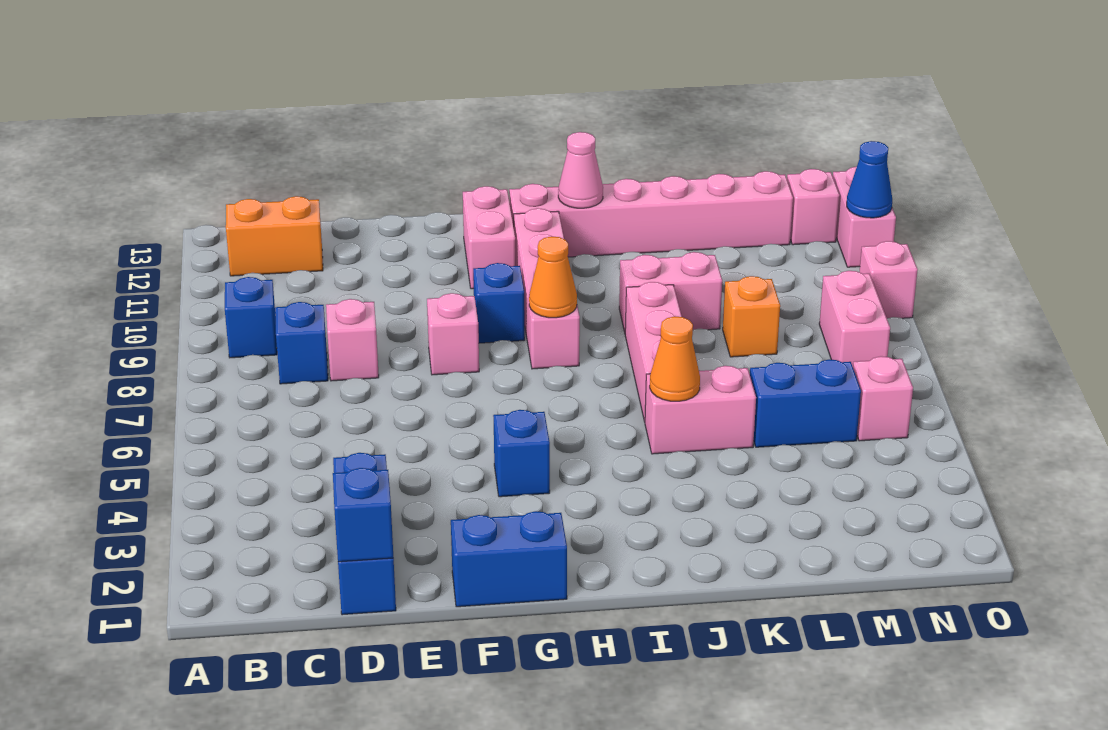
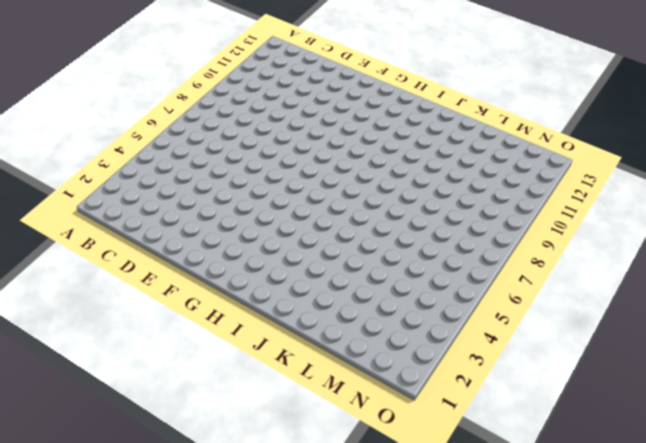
none -> blue 1x1 brick [225,277,277,358]
none -> orange 1x2 brick [226,196,323,276]
none -> blue 1x1 brick [275,302,328,384]

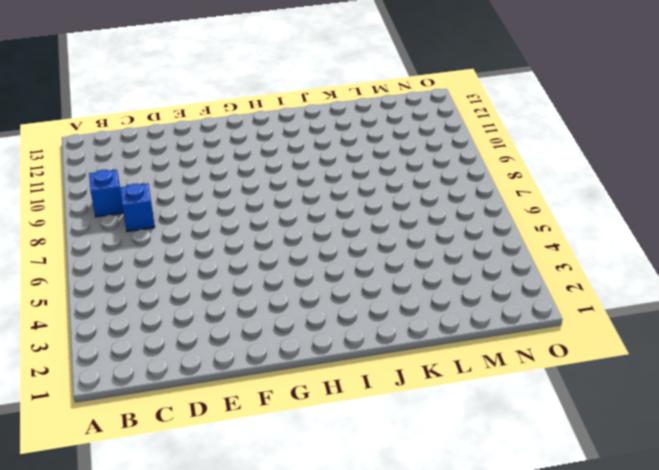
none -> orange 1x2 brick [226,196,323,276]
none -> blue 1x3 brick [333,453,396,615]
none -> pink 1x1 brick [326,299,379,381]

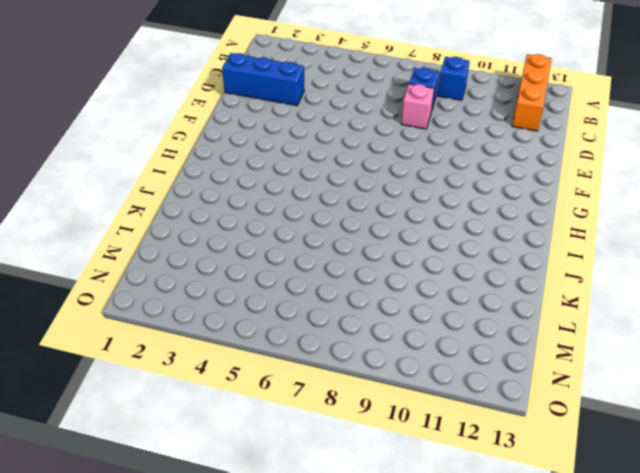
orange 1x3 brick [512,54,552,131] -> orange 1x2 brick [226,196,323,276]
none -> blue 1x2 brick [451,511,567,607]
none -> pink 1x1 brick [427,293,479,375]
none -> blue 1x1 brick [493,410,550,497]

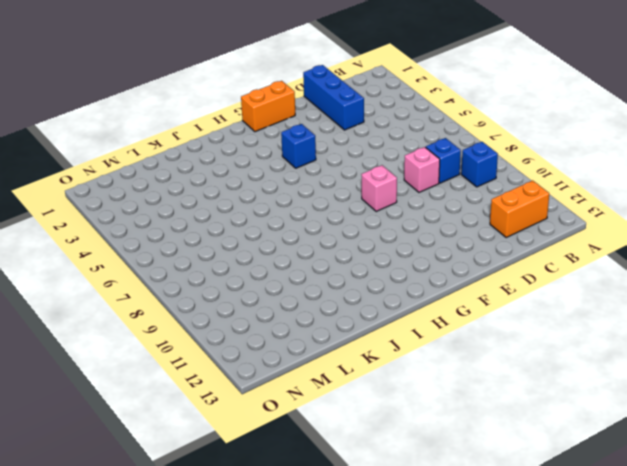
orange 1x2 brick [241,81,295,132] -> blue 1x2 brick [451,511,567,607]
none -> blue 1x1 brick [473,263,525,343]
none -> pink 1x2 brick [463,186,516,289]
none -> pink 1x4 brick [514,208,580,369]

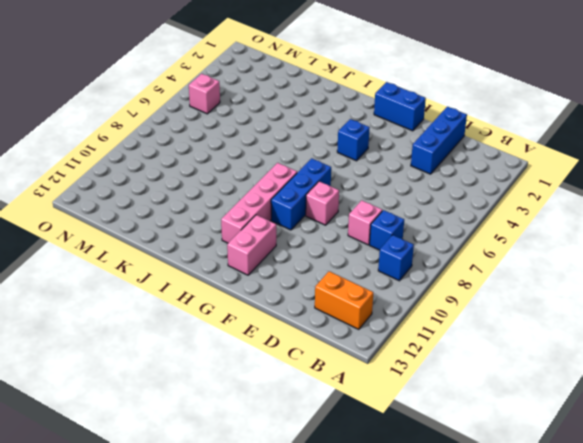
blue 1x3 brick [271,158,331,230] -> blue 1x1 brick [473,263,525,343]
none -> pink 1x6 brick [509,171,793,257]
none -> pink 1x2 brick [645,366,756,454]
none -> pink 1x3 brick [625,282,682,422]

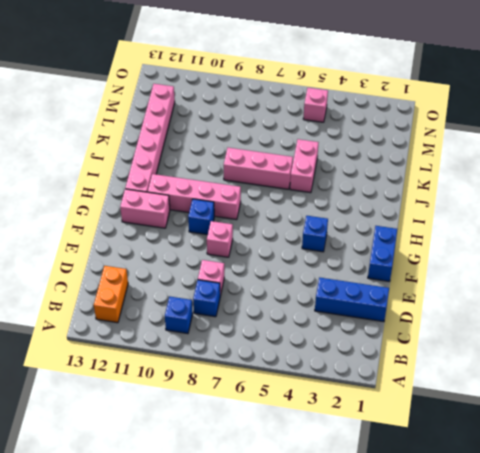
none -> pink 1x2 brick [619,252,722,332]
none -> blue 1x2 brick [750,359,861,447]
none -> orange 1x1 brick [723,276,780,357]

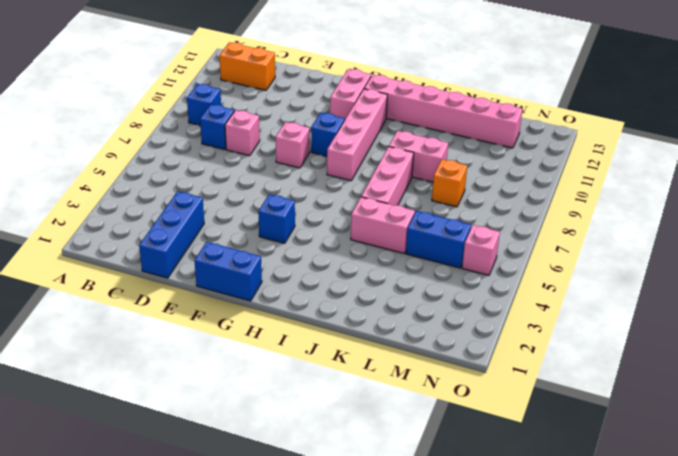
none -> pink 1x2 brick [819,271,890,366]
none -> pink 1x1 brick [787,169,840,245]
none -> pink 1x1 brick [860,241,918,318]

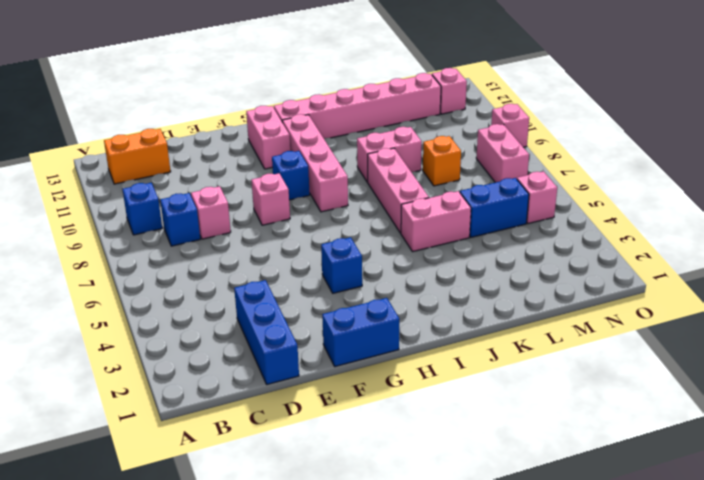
none -> pink 1x2 brick [833,167,896,267]
none -> blue 1x1 brick [333,468,393,562]
none -> orange 1x1 cone [529,236,577,318]

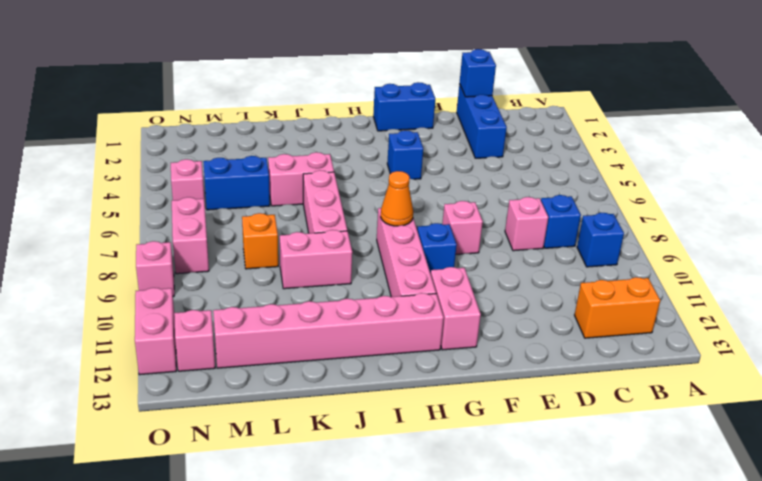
none -> pink 1x1 cone [558,132,603,208]
none -> orange 1x1 cone [650,316,700,401]
none -> blue 1x1 cone [847,141,892,218]

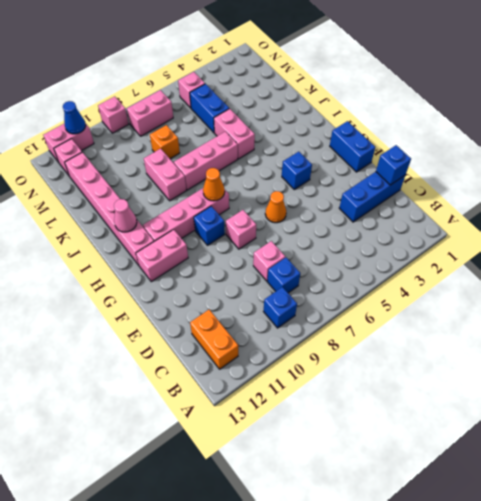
orange 1x1 cone [265,191,286,223] -> orange 1x1 cone moved to [650,316,700,401]

